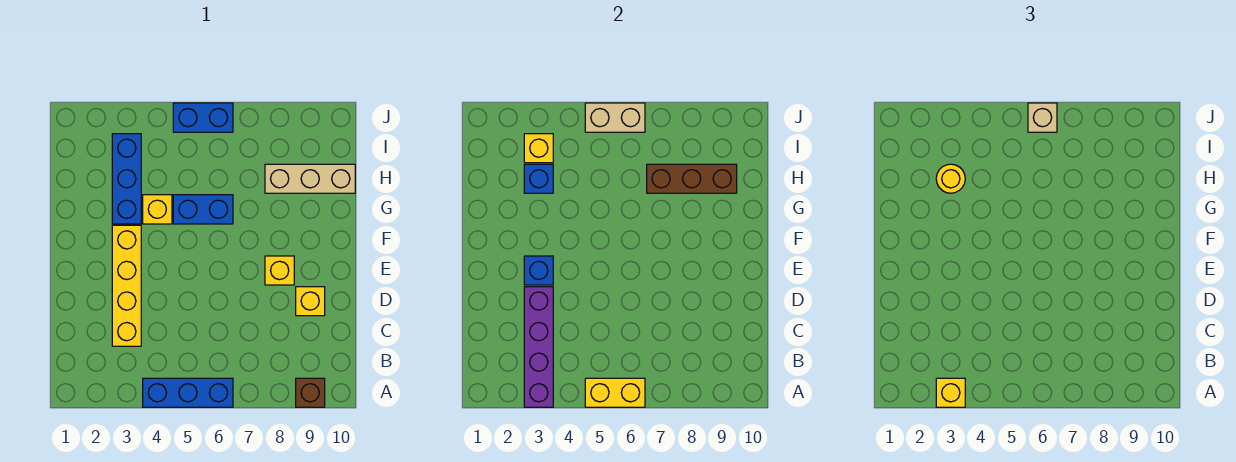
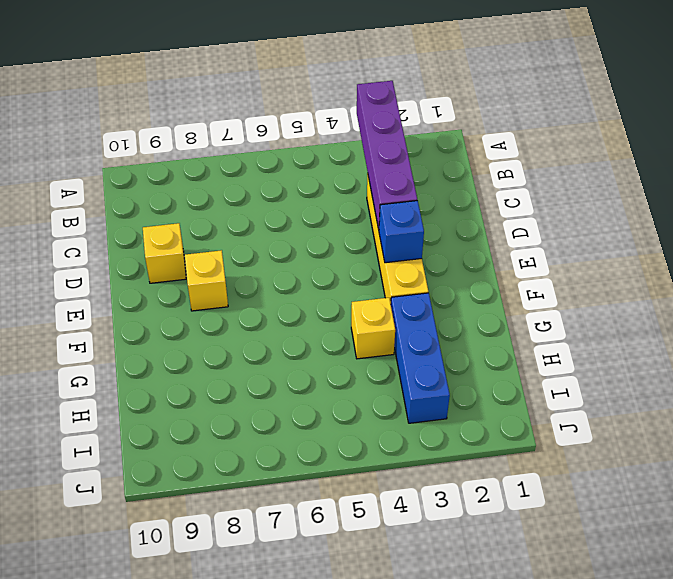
none -> blue 1x3 brick [143,378,233,407]
none -> brown 1x1 brick [296,378,325,407]
none -> blue 1x2 brick [173,195,233,224]

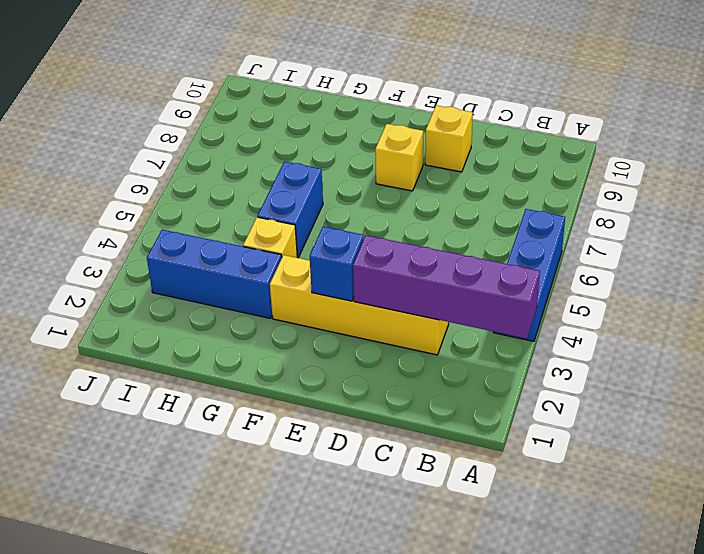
none -> brown 1x1 brick [296,378,325,407]
none -> tan 1x3 brick [265,164,355,193]
none -> blue 1x2 brick [173,103,233,132]

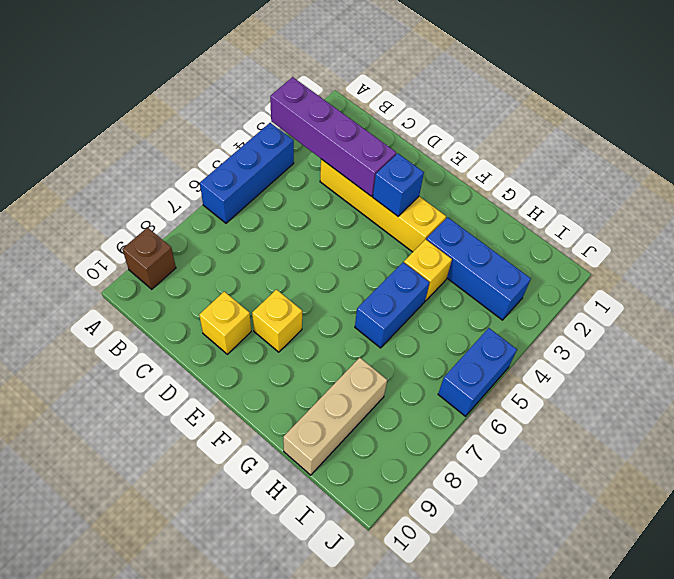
none -> yellow 1x2 brick [585,378,645,407]
none -> blue 1x1 brick [524,164,553,193]
none -> brown 1x3 brick [647,164,737,193]

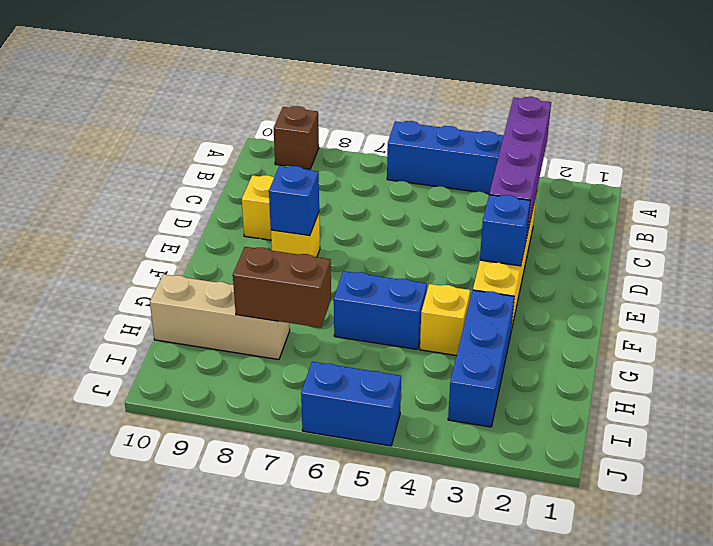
blue 1x1 brick [269,166,319,236] -> blue 1x1 brick moved to [524,164,553,193]
brown 1x2 brick [233,247,331,328] -> brown 1x3 brick [647,164,737,193]
none -> yellow 1x2 brick [585,378,645,407]
none -> yellow 1x1 brick [524,134,553,163]
none -> tan 1x2 brick [585,103,645,132]

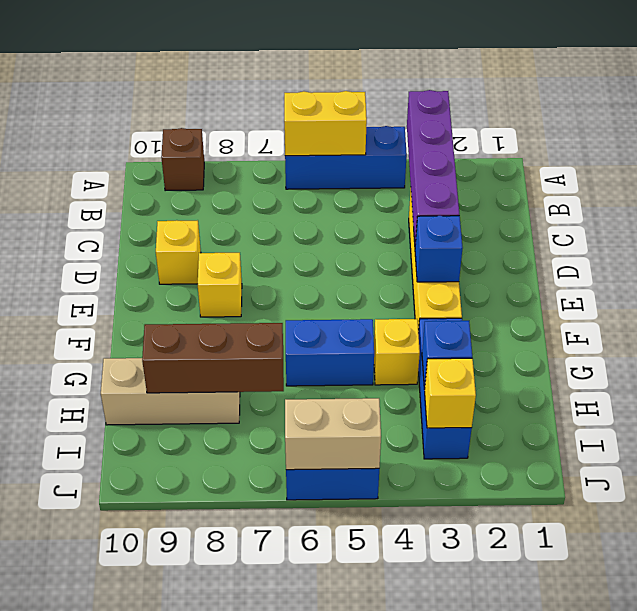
none -> yellow 1x1 brick [936,378,965,407]
none -> yellow 1x1 round brick [936,164,965,193]
none -> tan 1x1 brick [1028,103,1057,132]

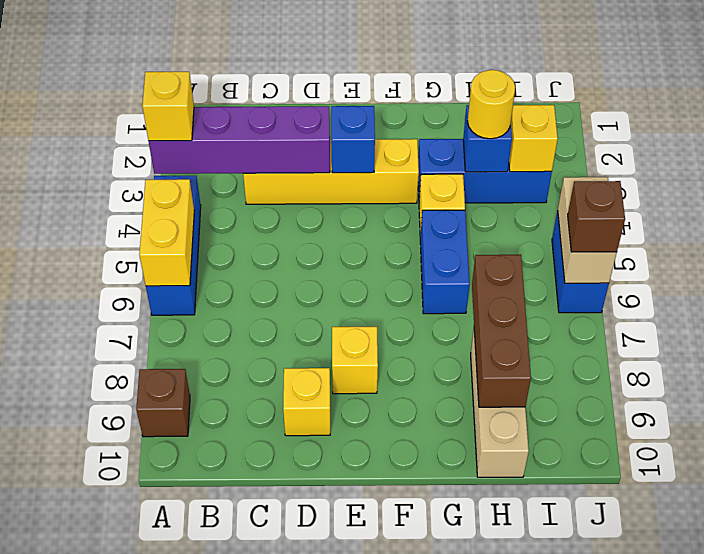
brown 1x1 brick [568,181,625,252] -> tan 1x1 brick [1028,103,1057,132]

